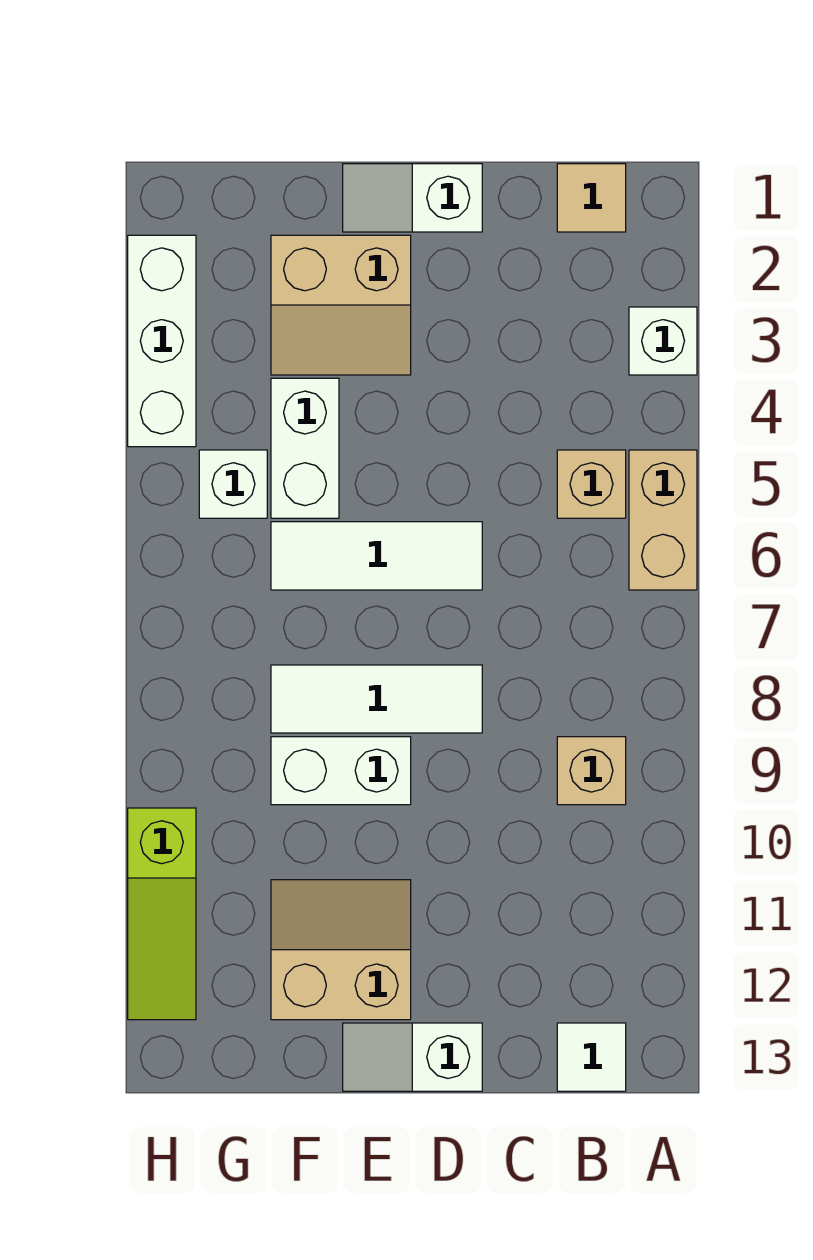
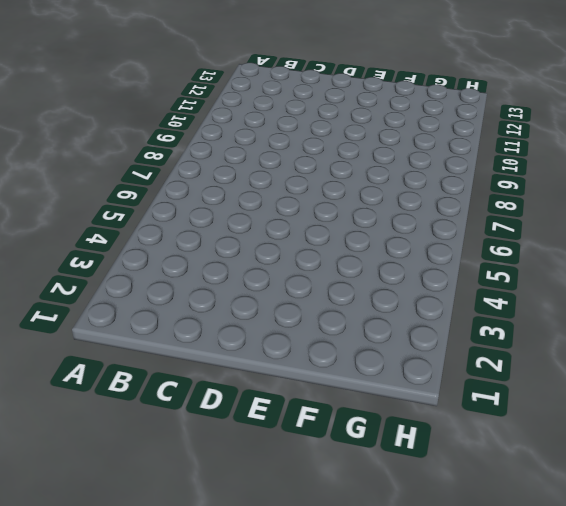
none -> white 1x1 brick [629,307,697,375]
none -> tan 1x2 brick [629,450,697,590]
none -> tan 1x1 tile [557,164,626,232]

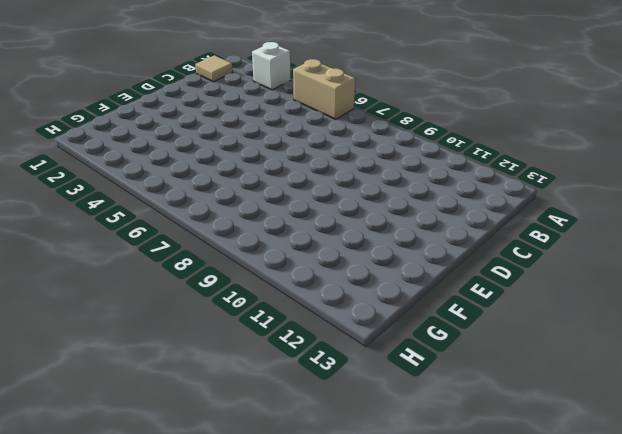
none -> tan 1x1 brick [557,450,626,518]
none -> tan 1x1 brick [557,737,626,805]
none -> white 1x1 tile [557,1023,626,1091]

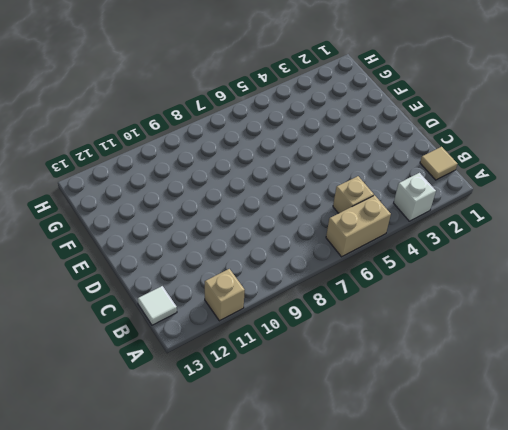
tan 1x1 brick [205,269,245,321] -> tan 1x1 brick moved to [557,737,626,805]
none -> white 1x2 slope [343,164,482,232]
none -> white 1x3 tile [271,522,482,590]
none -> white 1x3 tile [271,665,482,733]

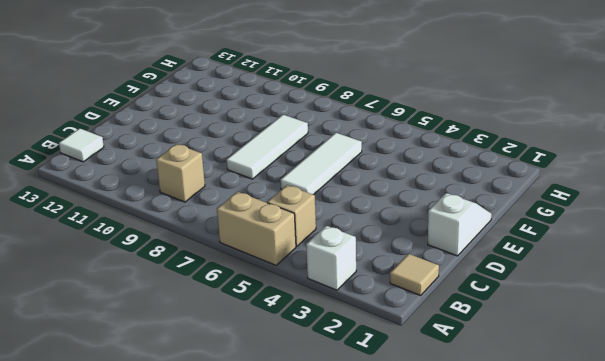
none -> white 1x2 slope [343,1023,482,1091]
none -> tan 2x2 slope [271,235,411,375]
none -> white 1x2 brick [271,737,411,805]

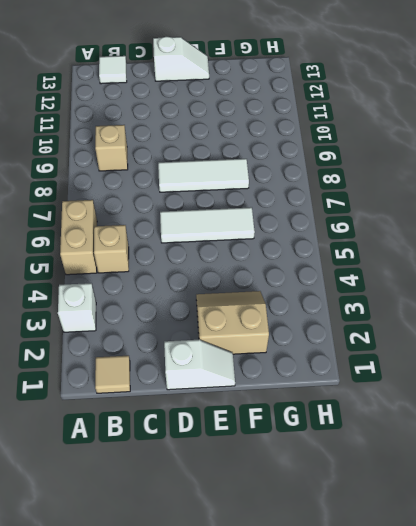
none -> white 1x2 brick [271,737,411,805]
none -> tan 2x2 slope [271,880,411,1020]
none -> white 1x2 brick [271,378,339,518]

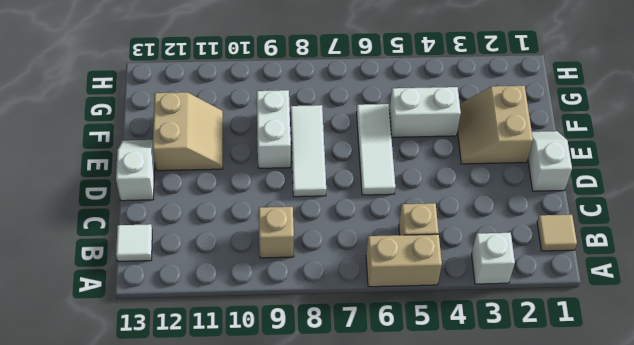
none -> white 1x1 brick [199,450,267,518]
none -> white 1x3 brick [128,235,196,447]
none -> lime 1x3 slope [128,808,196,1020]

